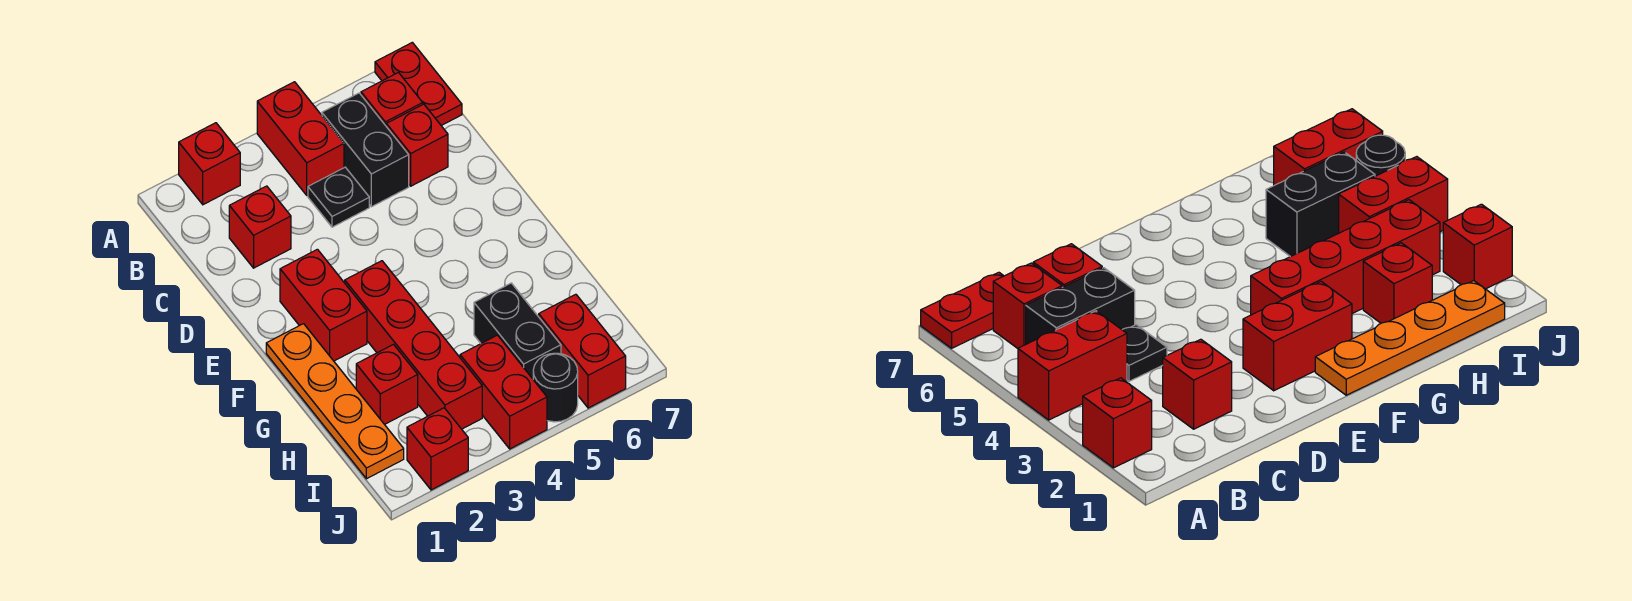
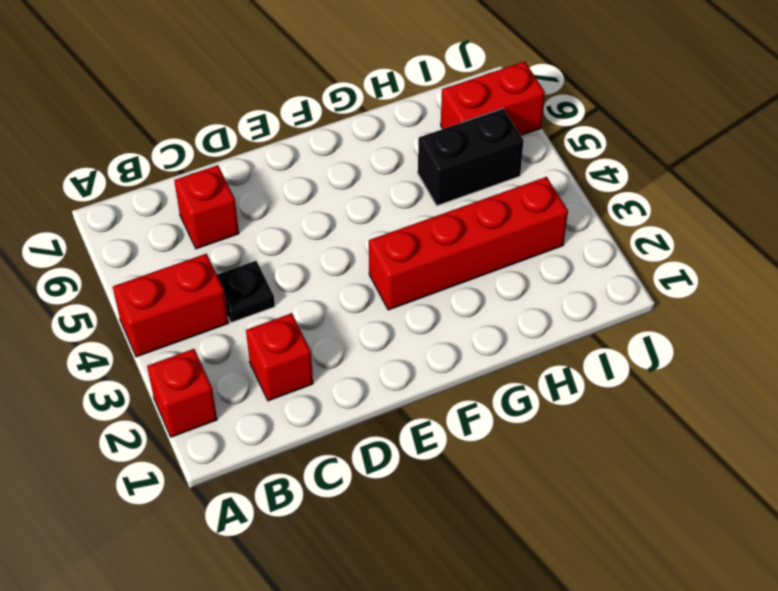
none -> red 1x2 plate [375,42,462,126]
none -> black 1x2 brick [322,93,409,207]
none -> red 1x1 brick [361,73,423,126]

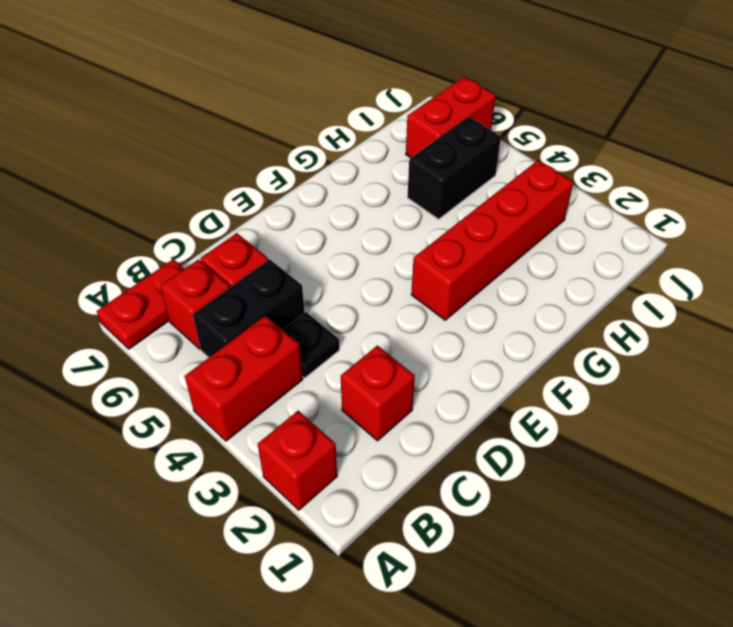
none -> red 1x2 brick [280,249,367,361]
none -> orange 1x4 plate [266,324,404,479]
none -> red 1x1 brick [356,345,418,424]

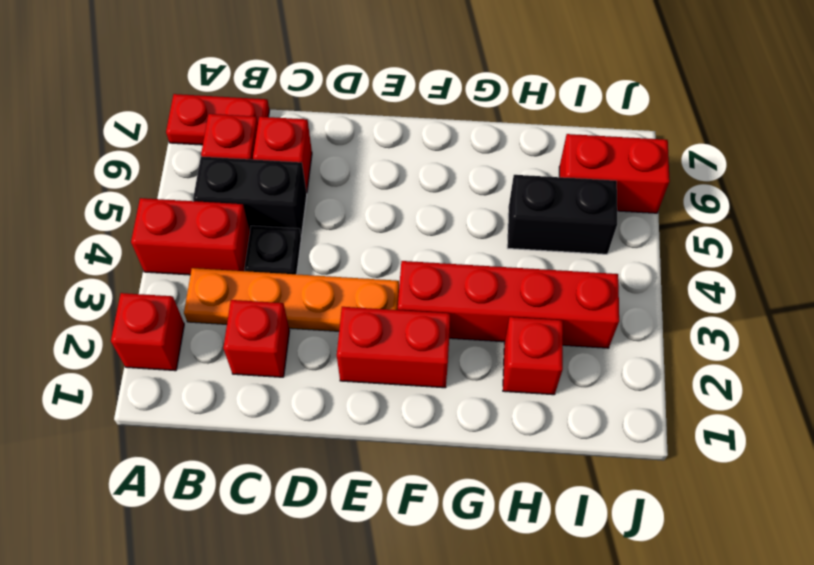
orange 1x4 plate [184,268,399,331] -> orange 1x4 plate moved to [266,324,404,479]
none -> red 1x2 brick [460,335,547,449]
none -> red 1x1 brick [407,408,468,490]
none -> black 1x1 round brick [533,353,578,422]

